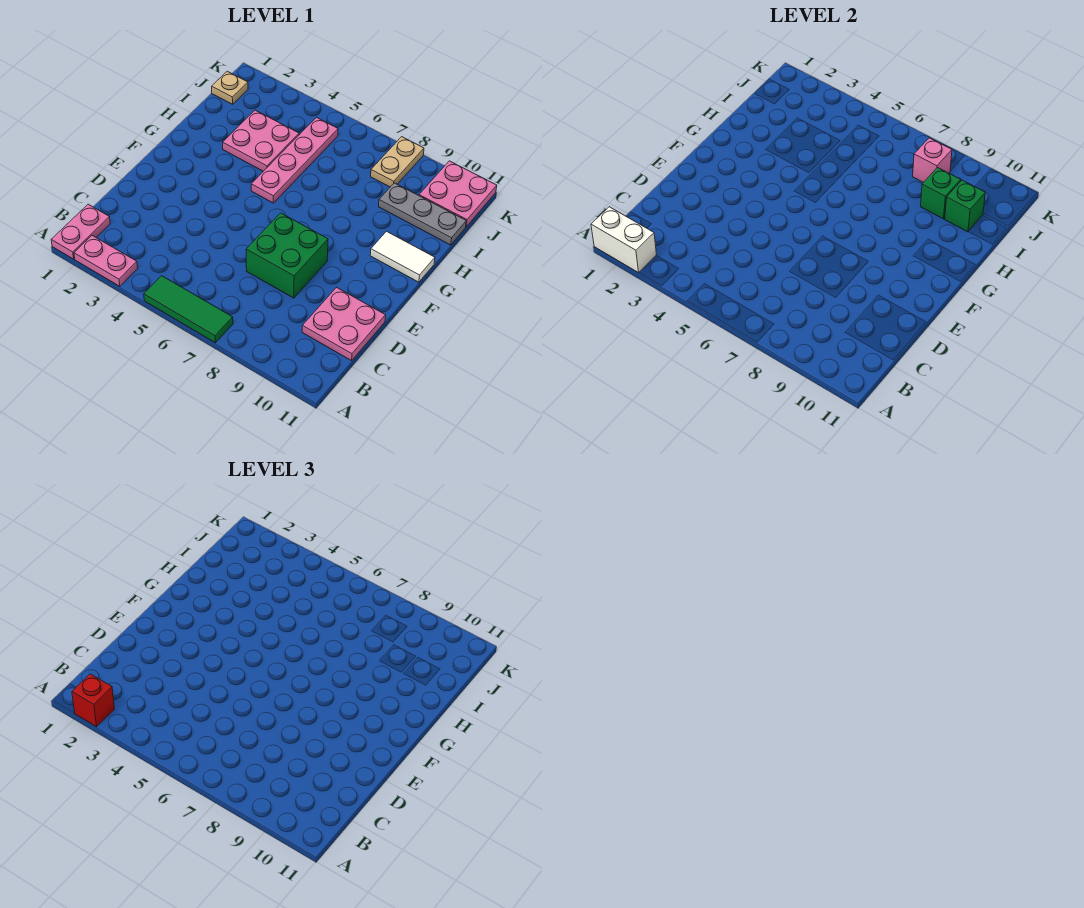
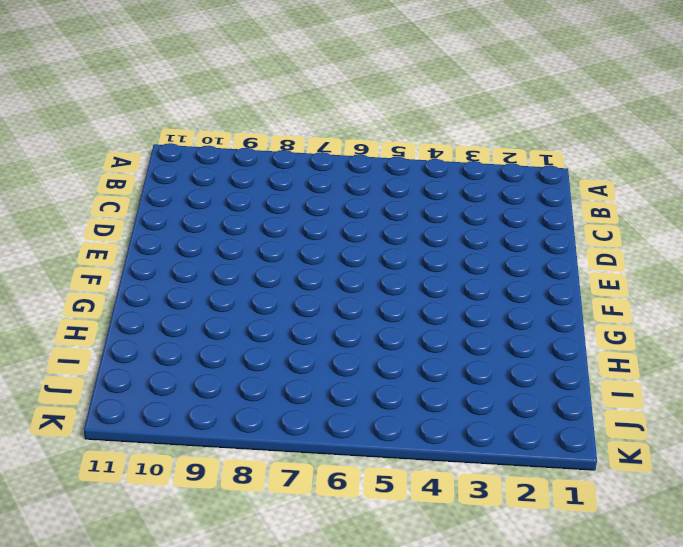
none -> pink 1x2 plate [51,204,110,259]
none -> pink 1x2 plate [74,236,138,286]
none -> green 1x3 tile [144,276,233,343]

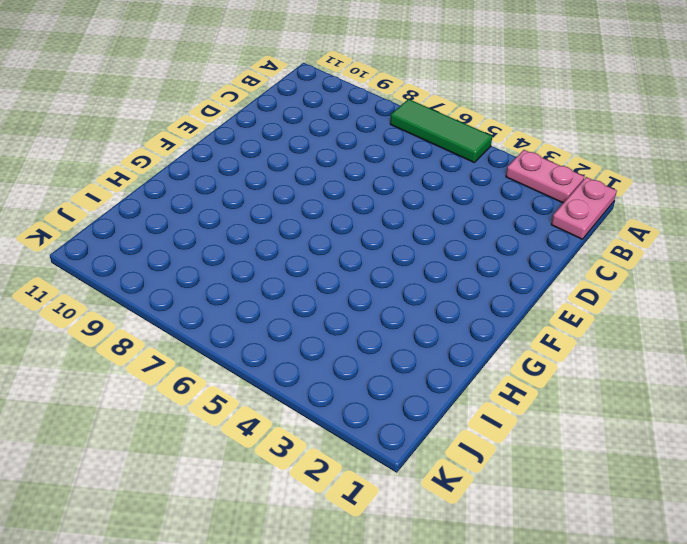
none -> pink 2x2 plate [302,288,386,361]
none -> green 2x2 brick [246,213,328,298]
none -> pink 1x4 plate [251,117,338,203]

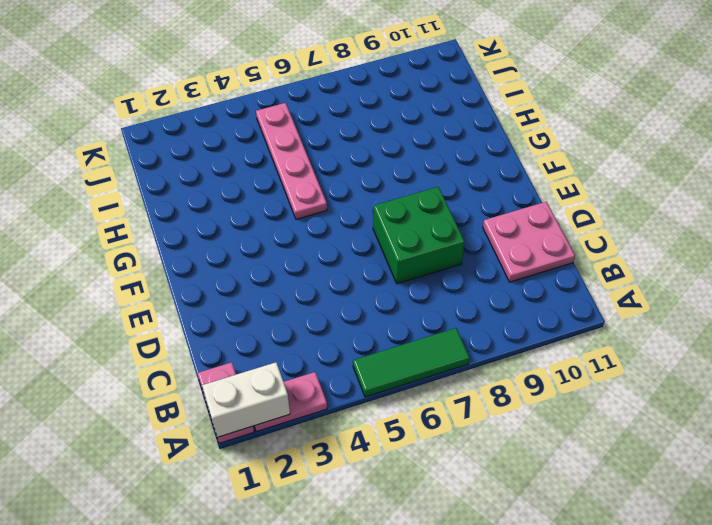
none -> white 1x2 tile [370,231,435,282]
none -> pink 2x2 plate [223,110,299,171]
none -> grey 1x3 plate [379,183,466,245]

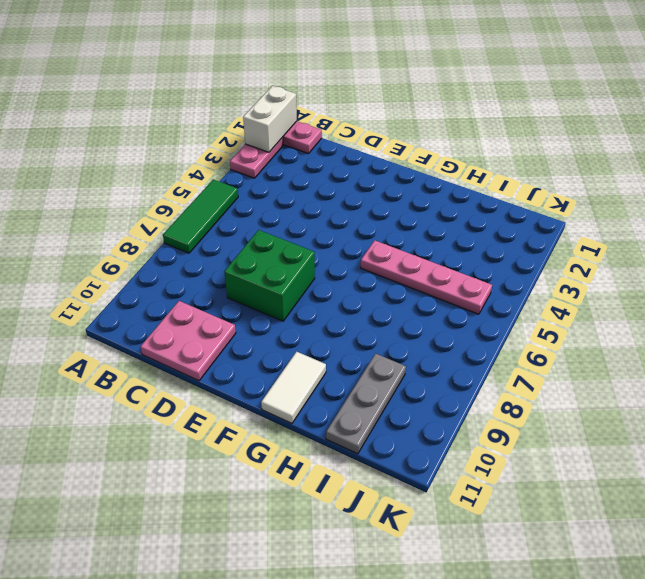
none -> pink 2x2 plate [223,110,299,171]
none -> tan 1x1 plate [212,71,248,104]
none -> tan 1x2 plate [371,137,424,187]

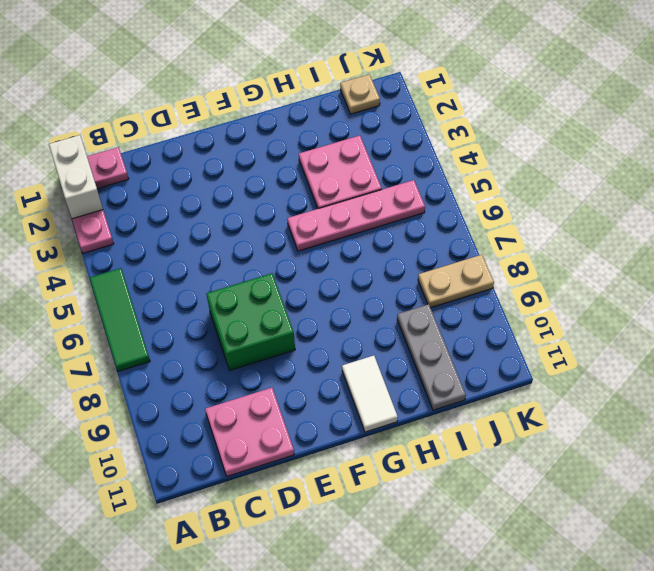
none -> pink 2x2 plate [419,161,497,227]
none -> green 1x1 brick [921,168,961,219]
none -> green 1x1 brick [945,180,985,232]

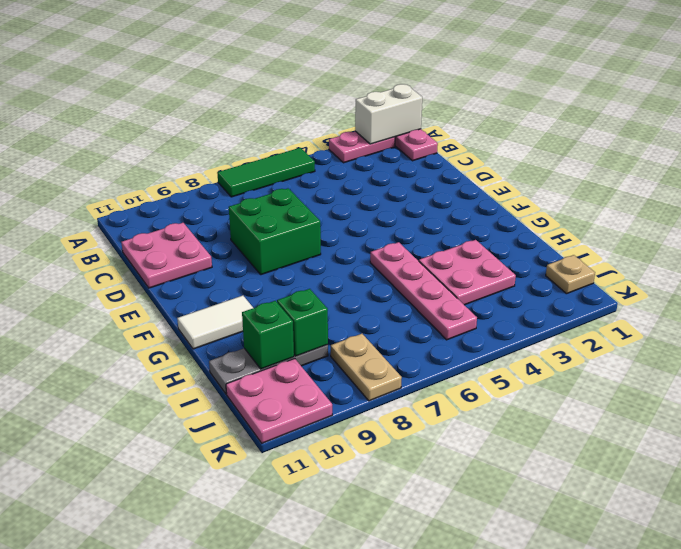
none -> pink 1x1 brick [913,138,952,183]
none -> red 1x1 brick [72,674,114,727]

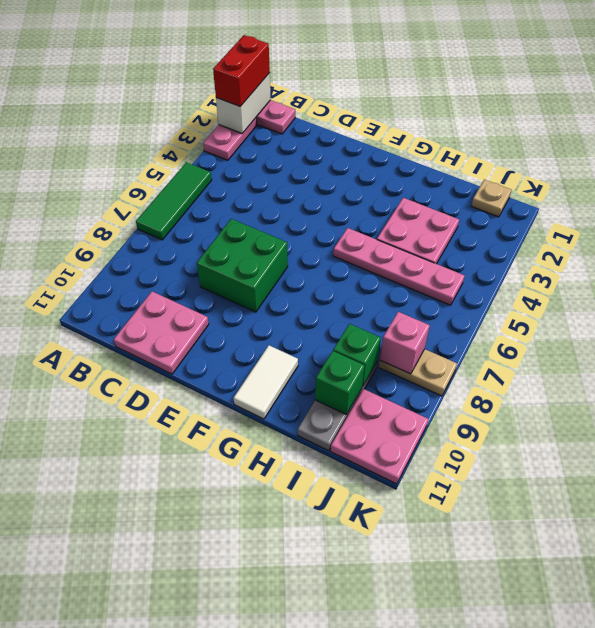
red 1x2 brick [213,35,270,107] -> red 1x1 brick [72,674,114,727]

